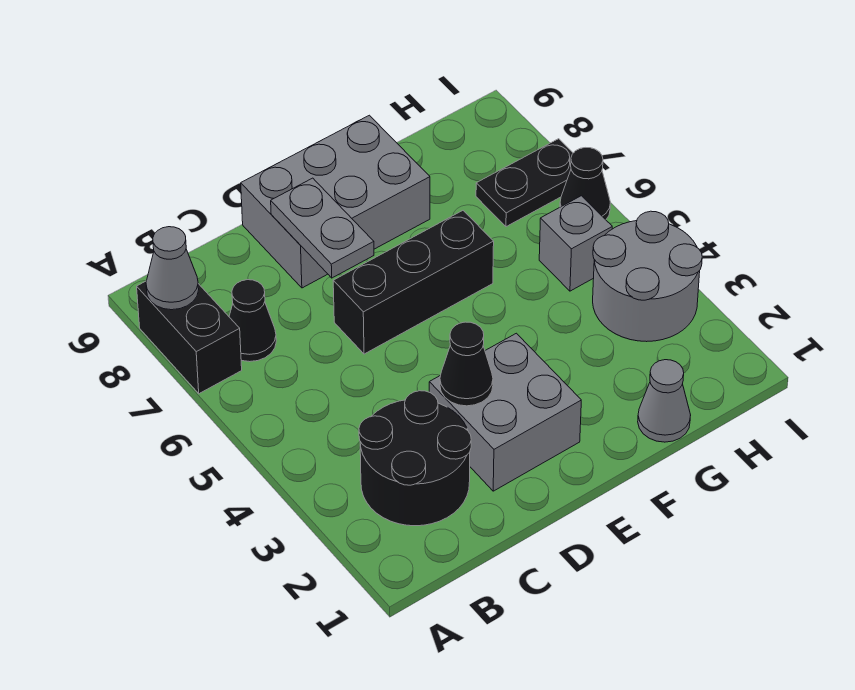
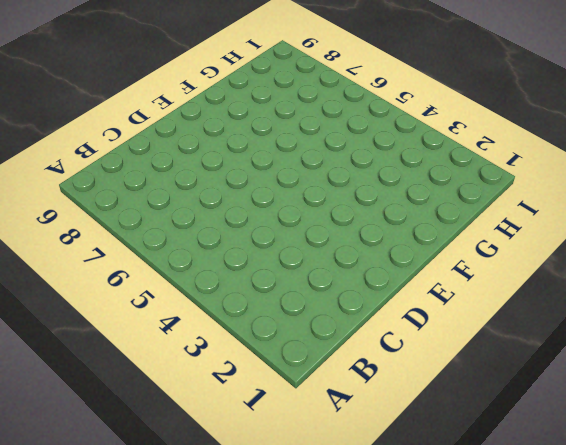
none -> black 1x2 brick [137,281,242,394]
none -> black 2x2 round brick [359,391,471,526]
none -> black 1x1 cone [229,280,276,362]

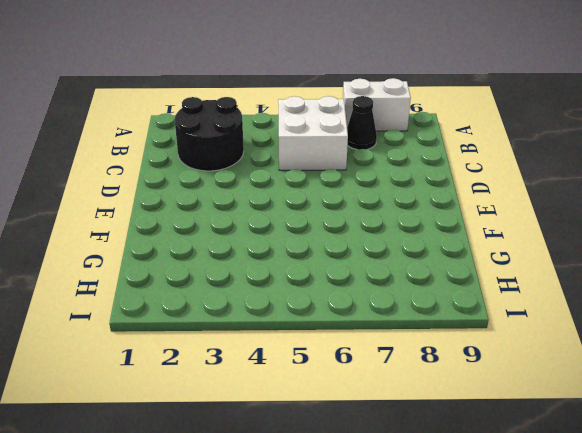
white 1x2 brick [343,78,411,131] -> black 1x2 brick [137,281,242,394]
white 2x2 brick [278,96,348,170] -> none
none -> grey 2x2 brick [429,333,581,491]
none -> black 1x3 brick [333,211,494,354]
none -> grey 2x3 brick [241,115,430,288]

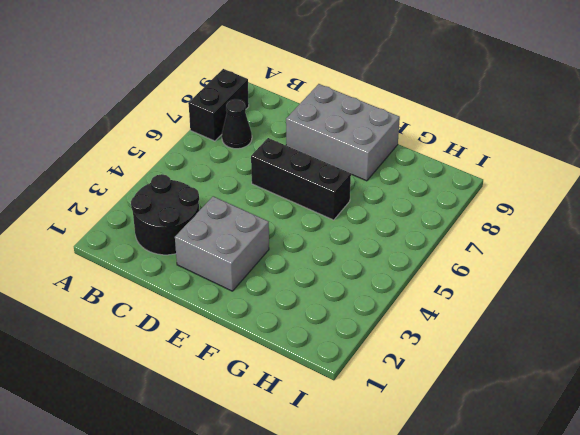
none -> grey 1x1 cone [638,360,691,442]
none -> grey 2x2 round brick [593,211,702,342]
none -> grey 1x1 brick [539,196,612,291]

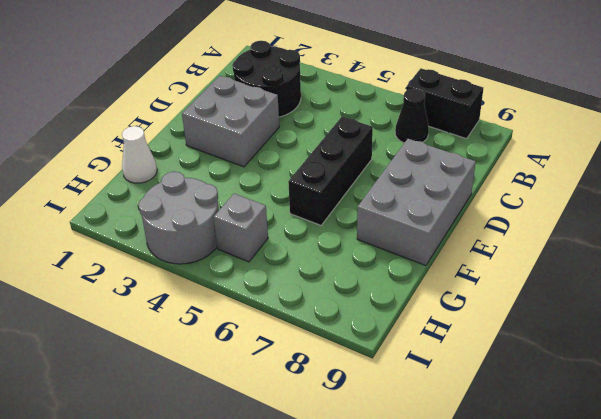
white 1x1 cone [122,126,157,183] -> grey 1x1 cone [638,360,691,442]
none -> black 1x2 plate [476,139,573,227]
none -> black 1x1 cone [560,148,610,220]
none -> grey 1x1 cone [146,227,199,310]

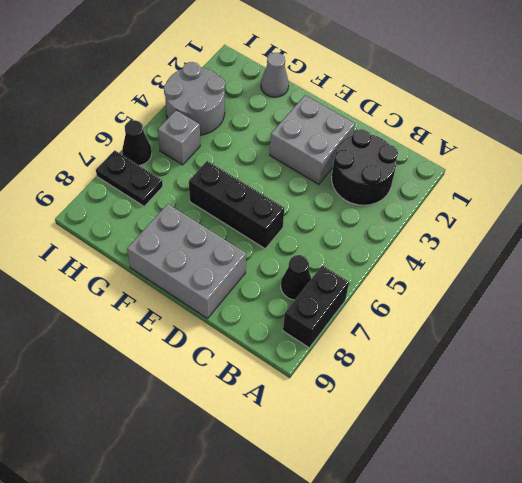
none -> grey 1x1 cone [146,227,199,310]
none -> black 1x1 cone [440,322,493,406]
none -> grey 1x2 plate [271,178,374,278]

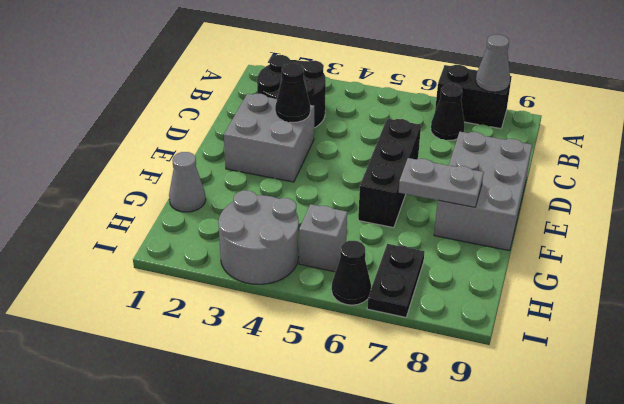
grey 1x2 plate [399,158,484,207] -> grey 1x2 plate moved to [271,178,374,278]

